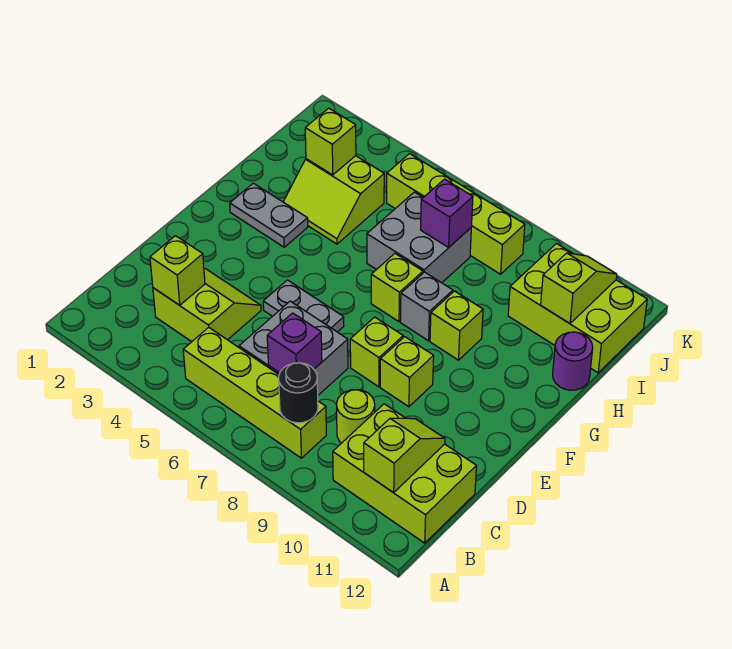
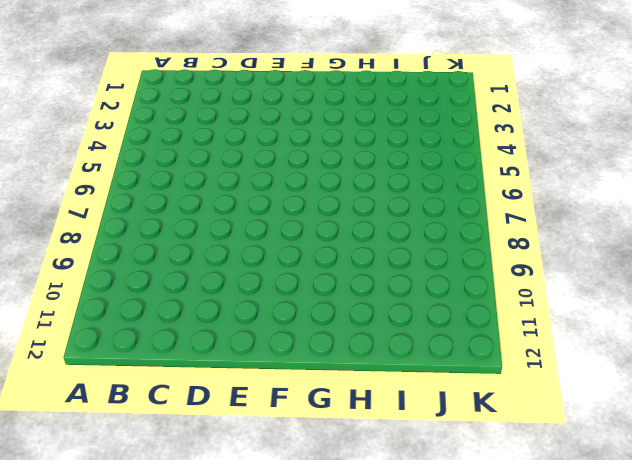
none -> lime 1x4 brick [183,327,326,458]
none -> lime 2x3 brick [333,404,476,543]
none -> lime 2x2 slope [153,269,261,342]

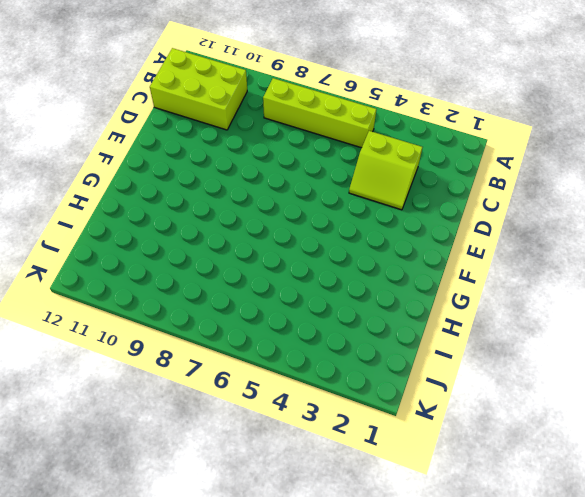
none -> grey 2x2 brick [239,301,348,395]
none -> lime 1x1 round brick [337,390,375,443]
none -> grey 1x2 plate [263,280,344,332]

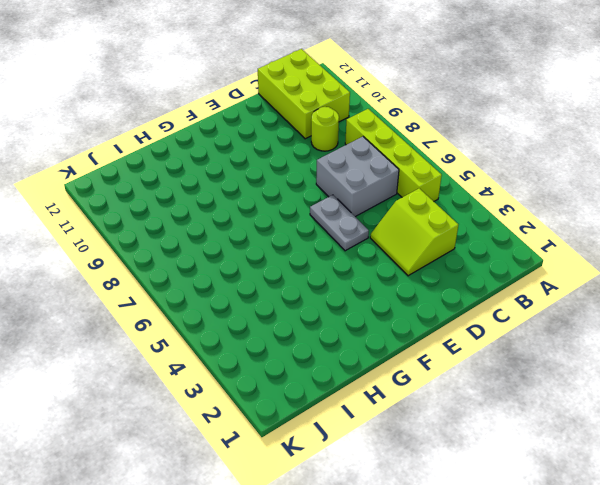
none -> lime 1x1 brick [350,317,403,387]
none -> lime 1x1 brick [380,337,434,407]
none -> grey 1x2 plate [230,183,308,247]

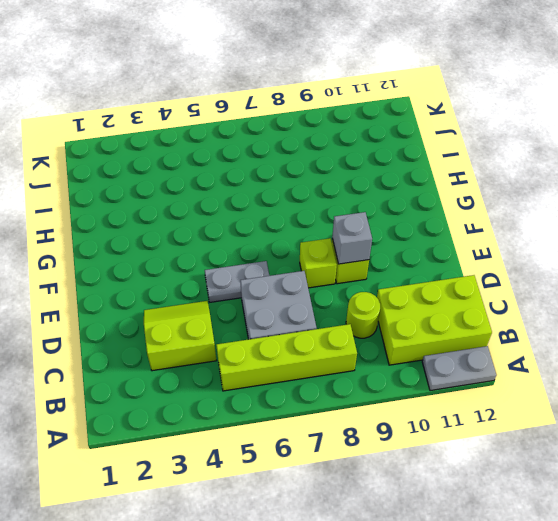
grey 1x2 plate [422,346,496,391] -> grey 1x2 plate moved to [230,183,308,247]
grey 1x1 brick [332,212,372,264] -> grey 1x1 brick moved to [400,272,453,341]
none -> lime 1x1 brick [371,254,423,322]
none -> lime 1x1 brick [430,291,483,360]
none -> lime 2x2 slope [283,156,384,244]

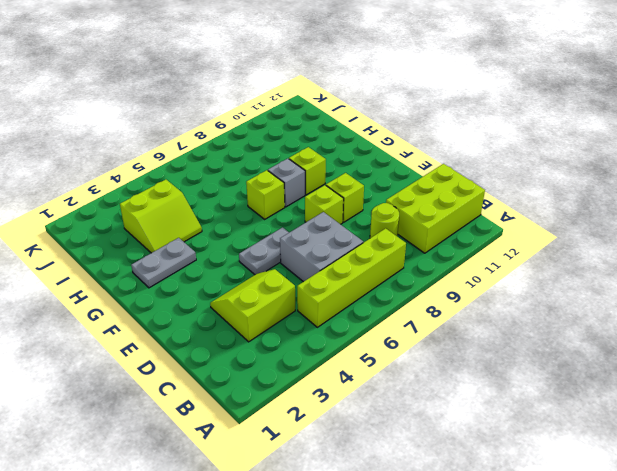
none -> grey 2x2 brick [367,192,471,283]
none -> purple 1x1 round brick [553,332,593,390]
none -> lime 2x3 brick [508,244,647,373]

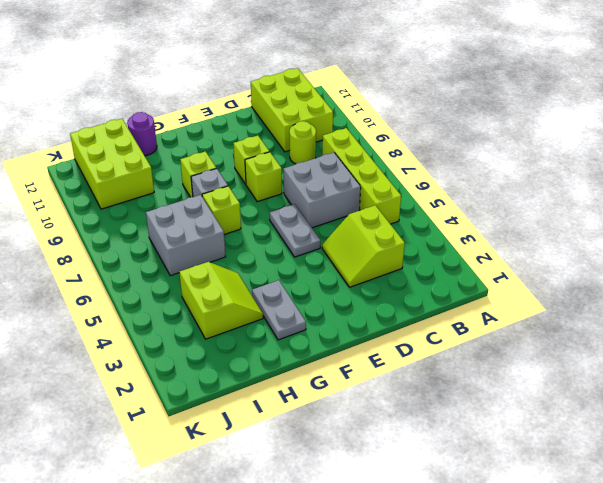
none -> lime 1x4 brick [387,154,525,274]
none -> black 1x1 round brick [279,363,318,423]
none -> lime 1x2 slope [364,418,445,493]

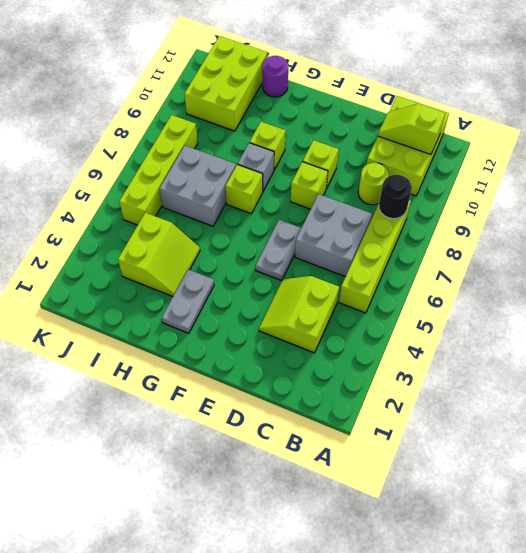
none -> lime 1x1 brick [150,236,205,305]
none -> purple 1x1 brick [267,313,322,373]
none -> lime 1x1 brick [305,108,356,175]

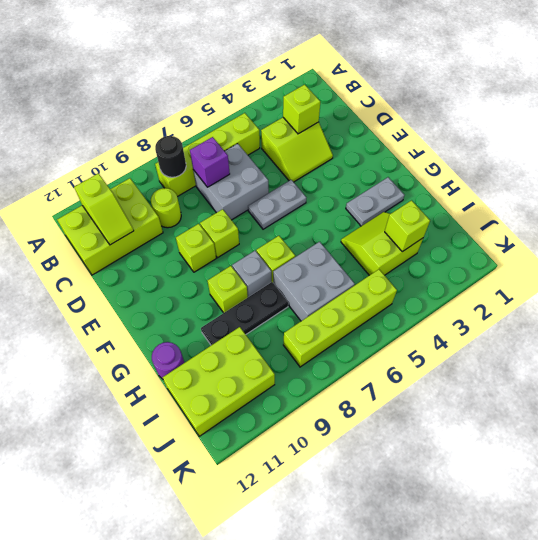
black 1x3 plate [201,282,288,345] -> none
none -> purple 1x1 brick [421,179,473,247]
none -> lime 1x2 slope [541,253,617,323]

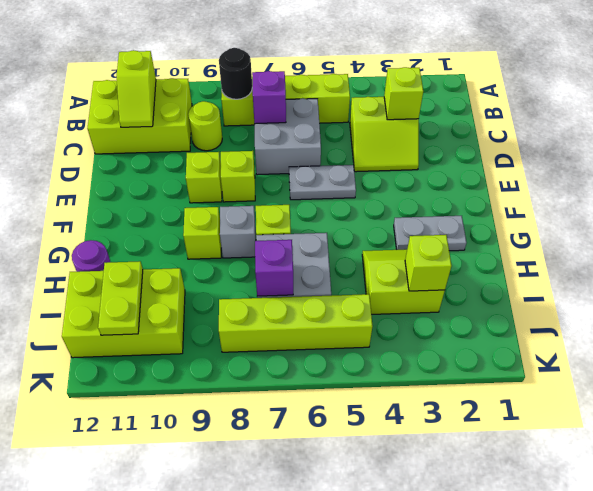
lime 1x2 plate [98,261,143,335] -> lime 1x2 slope [541,253,617,323]

